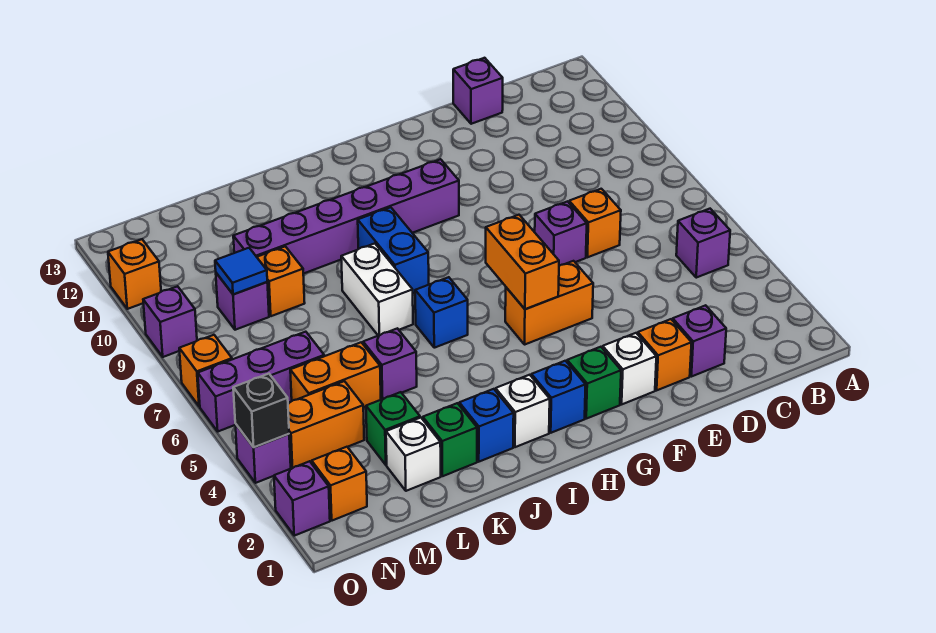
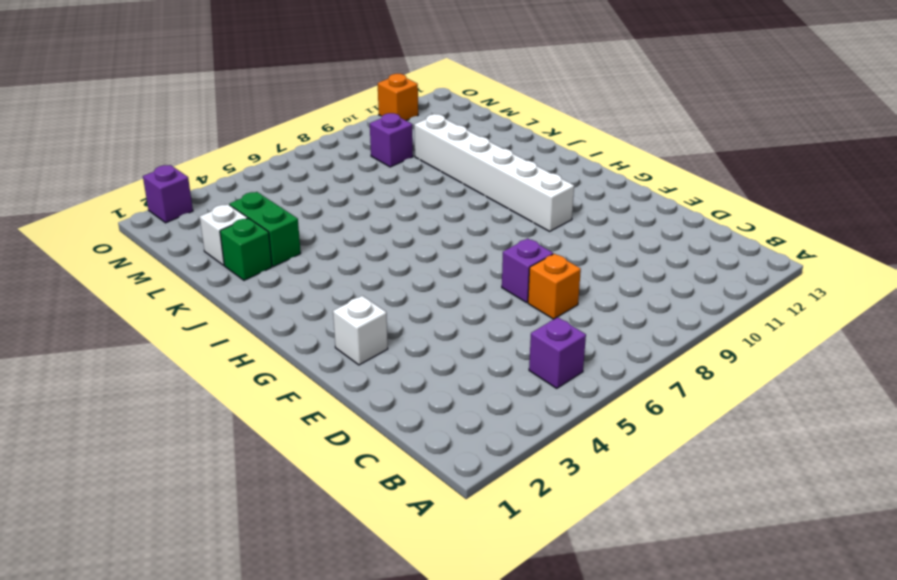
white 1x6 brick [414,114,574,231] -> purple 1x6 brick [233,159,459,274]
green 1x2 brick [229,192,301,266] -> green 1x1 brick [366,392,420,465]
none -> purple 1x1 brick [673,305,726,377]
none -> purple 1x1 brick [453,58,503,124]
none -> orange 1x1 brick [638,319,692,390]
none -> orange 1x2 brick [505,261,593,345]

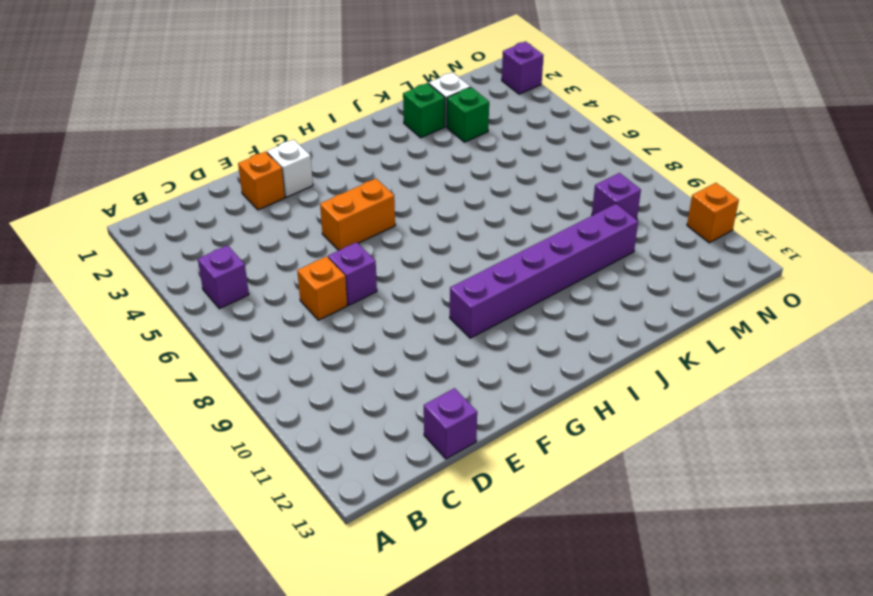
none -> purple 1x1 brick [673,305,726,377]
none -> green 1x1 brick [567,347,621,419]
none -> blue 1x1 brick [531,361,586,433]
none -> white 1x1 brick [495,375,550,447]

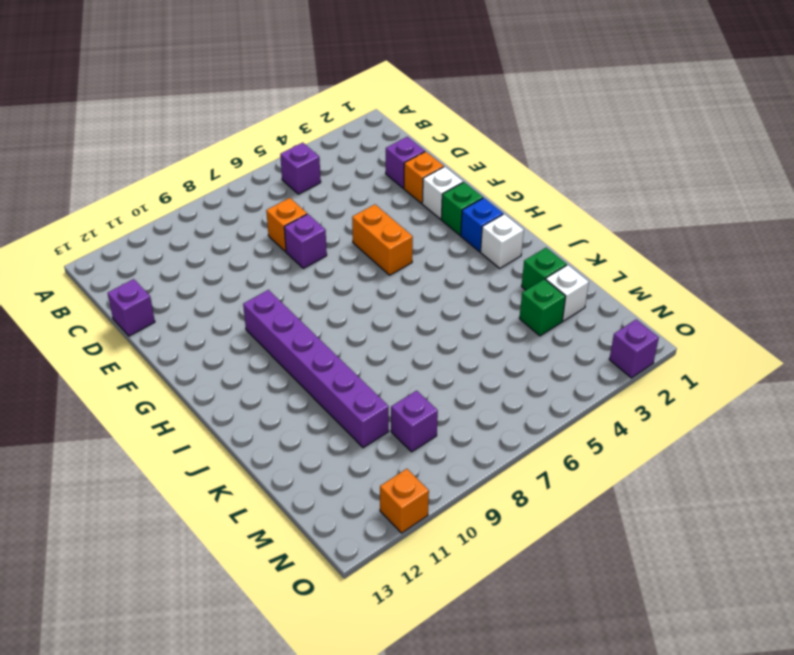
none -> blue 1x1 brick [415,277,468,348]
none -> blue 1x2 brick [358,207,429,293]
none -> blue 1x1 brick [459,389,514,462]
none -> white 1x2 brick [341,243,413,336]

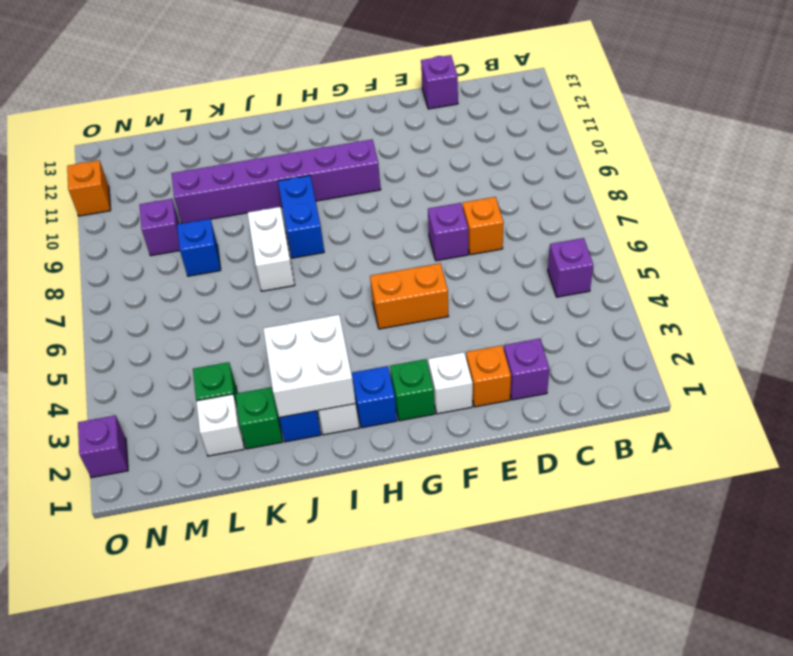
white 2x2 brick [263,315,356,418] -> none
blue 1x1 brick [177,219,221,276] -> blue 1x1 brick moved to [415,277,468,348]
none -> purple 1x1 brick [363,328,417,399]
none -> orange 1x2 brick [290,342,381,408]
none -> orange 1x1 brick [257,246,305,316]
none -> orange 1x2 brick [288,381,364,468]

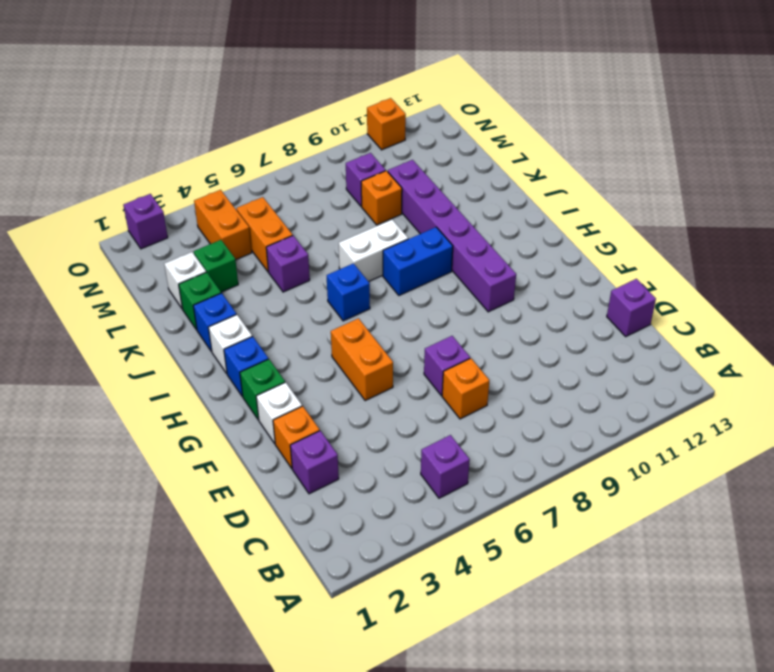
none -> purple 1x3 brick [198,332,324,431]
none -> orange 1x1 brick [312,447,367,521]
none -> purple 1x1 brick [235,424,291,483]
none -> orange 1x1 brick [179,335,232,406]

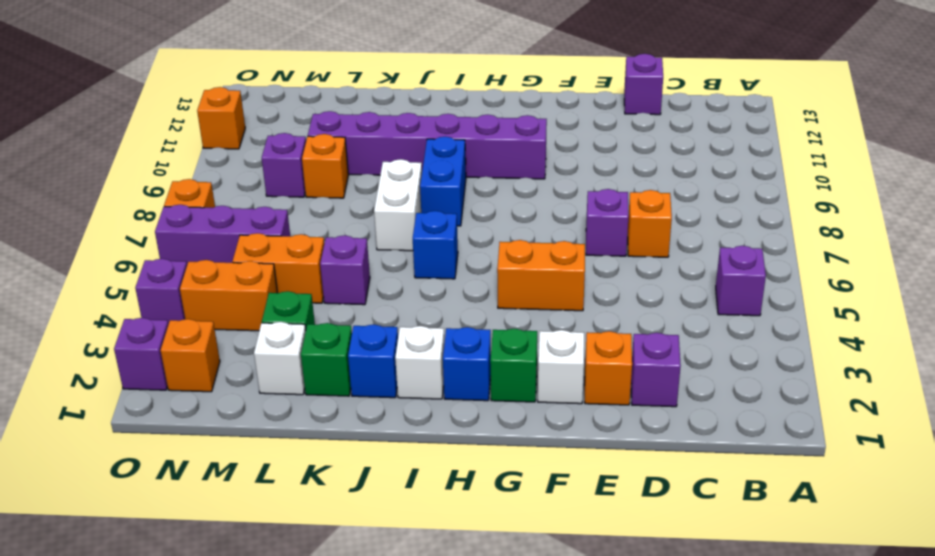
none -> purple 1x1 brick [143,286,197,357]
none -> orange 1x2 brick [486,215,559,309]
none -> blue 1x1 tile [215,248,267,295]
none -> black 1x1 brick [233,374,289,447]

